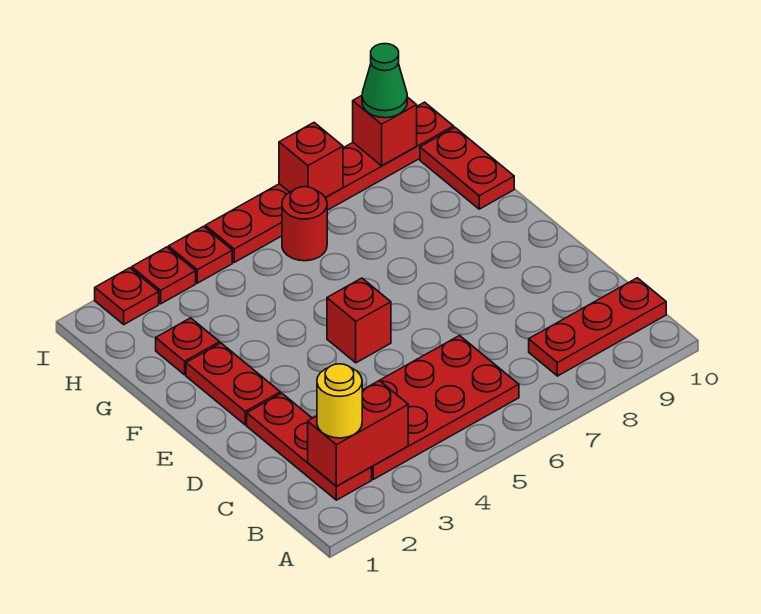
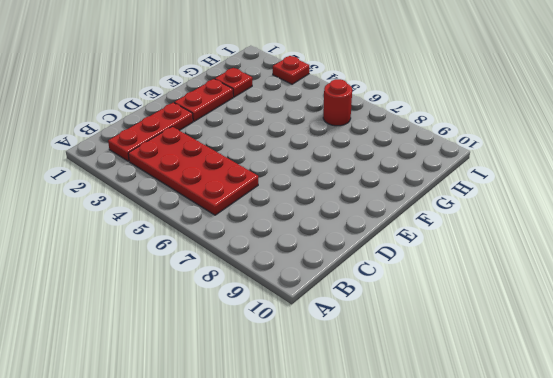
none -> red 1x3 plate [529,278,666,376]
none -> red 1x1 brick [327,278,391,363]
none -> red 1x2 plate [420,127,514,209]

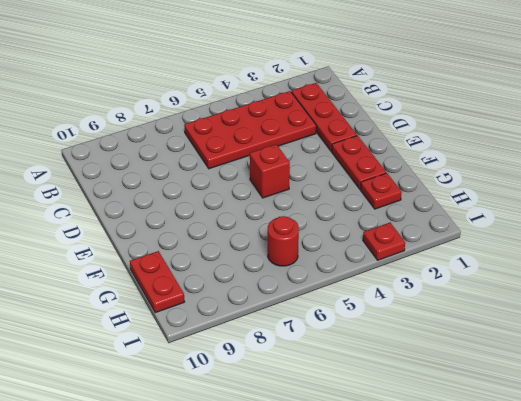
none -> red 1x3 plate [529,278,666,376]
none -> red 1x1 plate [95,268,159,324]
none -> red 1x1 plate [168,226,232,283]

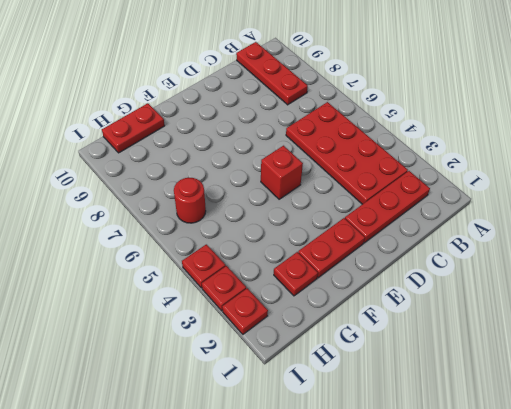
none -> red 1x6 plate [205,102,454,262]
none -> red 1x2 brick [308,381,408,486]
none -> red 1x1 brick [279,123,343,197]

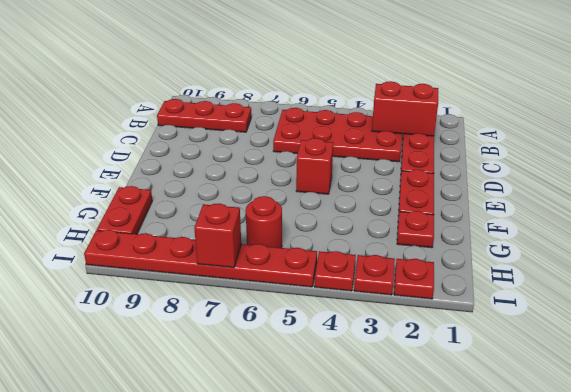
none -> red 1x1 brick [353,96,417,166]
none -> yellow 1x1 round brick [317,364,362,438]
none -> green 1x1 cone [362,44,407,118]

